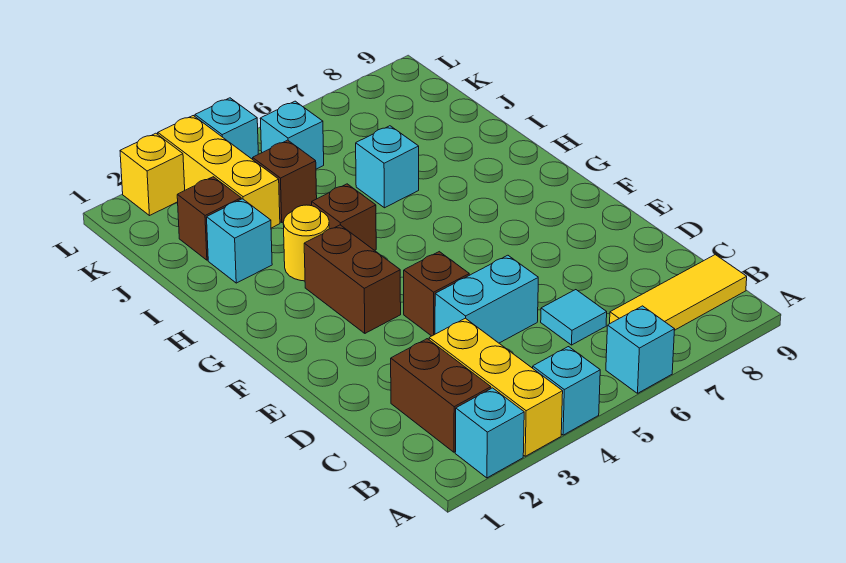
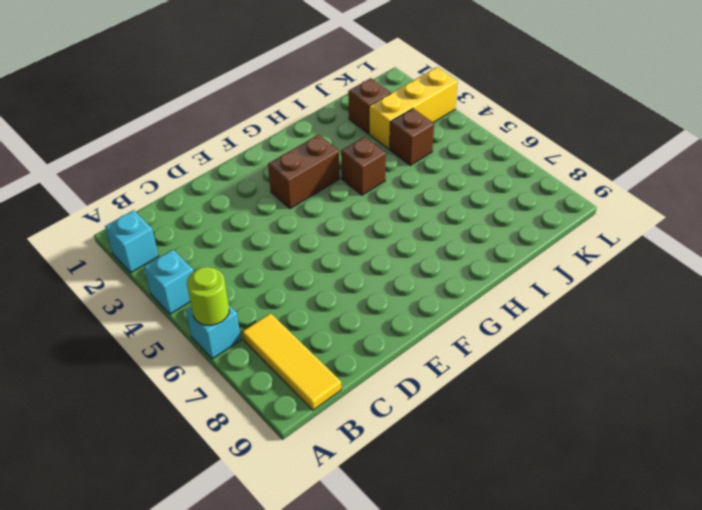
lime 1x1 round brick [187,267,229,325] -> none
none -> yellow 1x3 brick [429,318,563,456]
none -> brown 1x2 brick [391,339,491,452]
none -> cyan 1x1 tile [541,290,607,345]

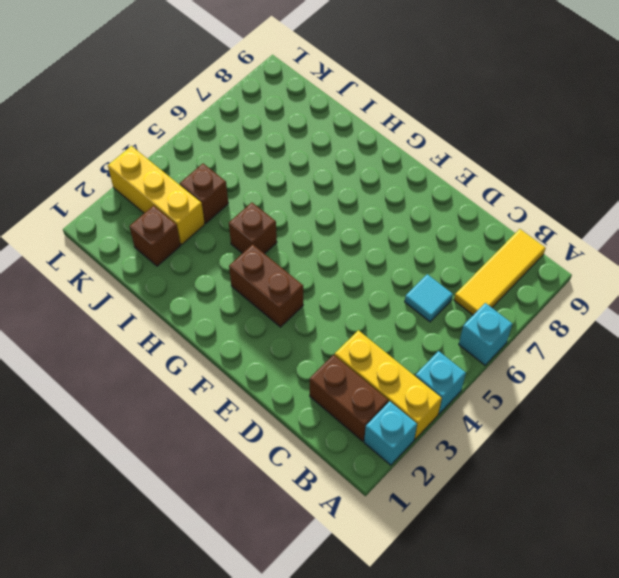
none -> cyan 1x2 brick [435,255,538,343]
none -> brown 1x1 brick [404,252,469,336]
none -> yellow 1x1 round brick [283,205,329,281]

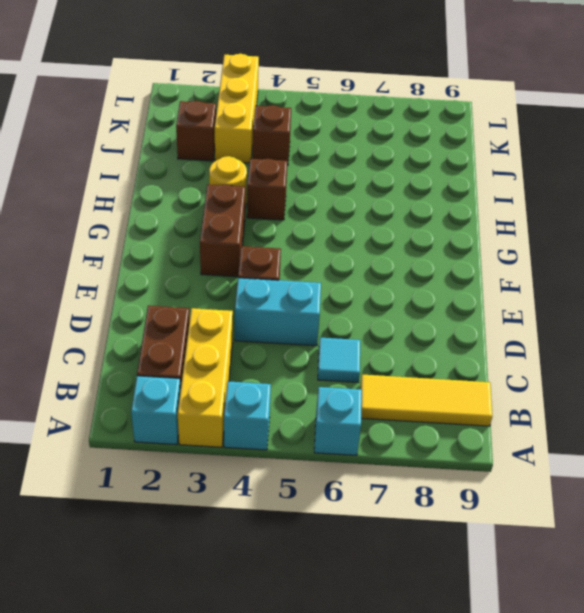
none -> cyan 1x1 brick [207,199,272,283]
none -> cyan 1x1 brick [356,126,419,208]
none -> cyan 1x1 brick [260,101,324,169]

